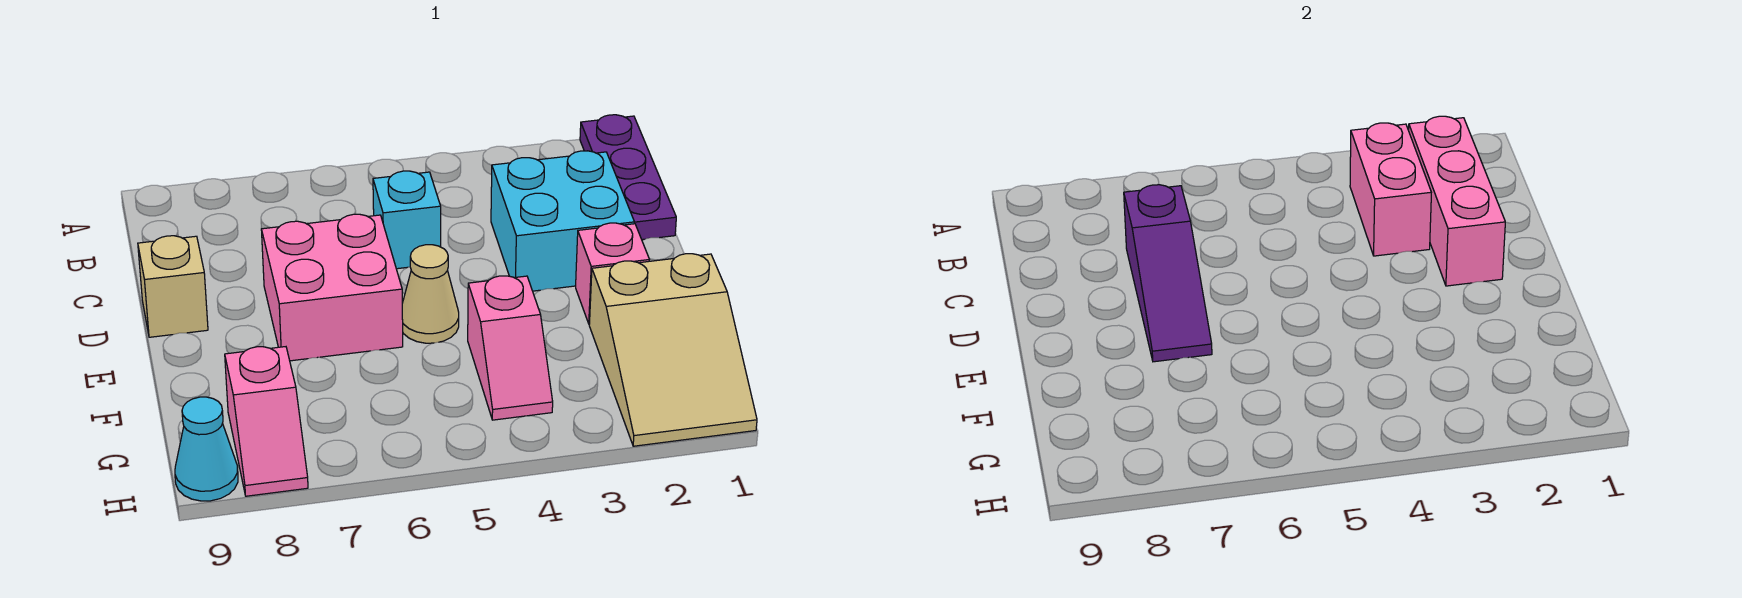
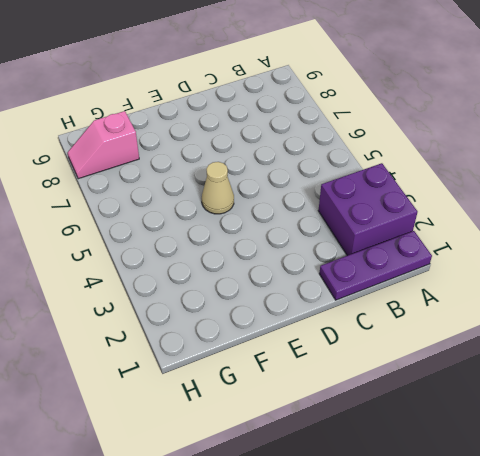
purple 2x2 brick [318,163,417,256] -> none
none -> cyan 2x2 brick [491,151,634,291]
none -> cyan 1x1 brick [373,171,441,269]
none -> pink 2x2 brick [261,214,403,361]

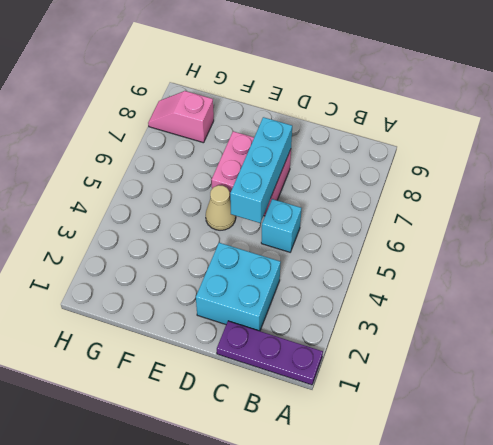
cyan 1x3 brick [230,117,292,223] -> purple 1x3 slope [1124,185,1212,362]
none -> tan 1x1 brick [138,236,208,337]
none -> pink 1x1 brick [576,223,649,324]
none -> tan 2x3 slope [589,254,757,446]

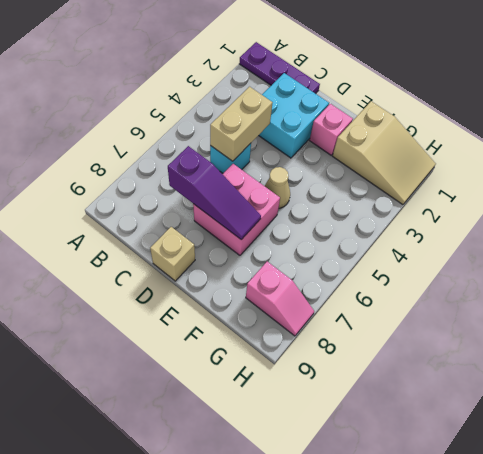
tan 1x2 brick [210,87,273,161] -> none
none -> pink 1x2 slope [468,276,553,420]
none -> cyan 1x1 cone [175,397,238,501]
none -> pink 1x3 brick [1409,116,1505,286]

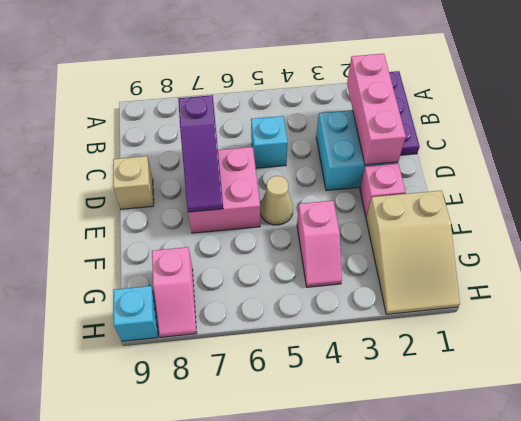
cyan 1x1 brick [113,286,158,341] -> cyan 1x1 cone [175,397,238,501]
none -> pink 1x2 brick [1350,123,1431,256]

